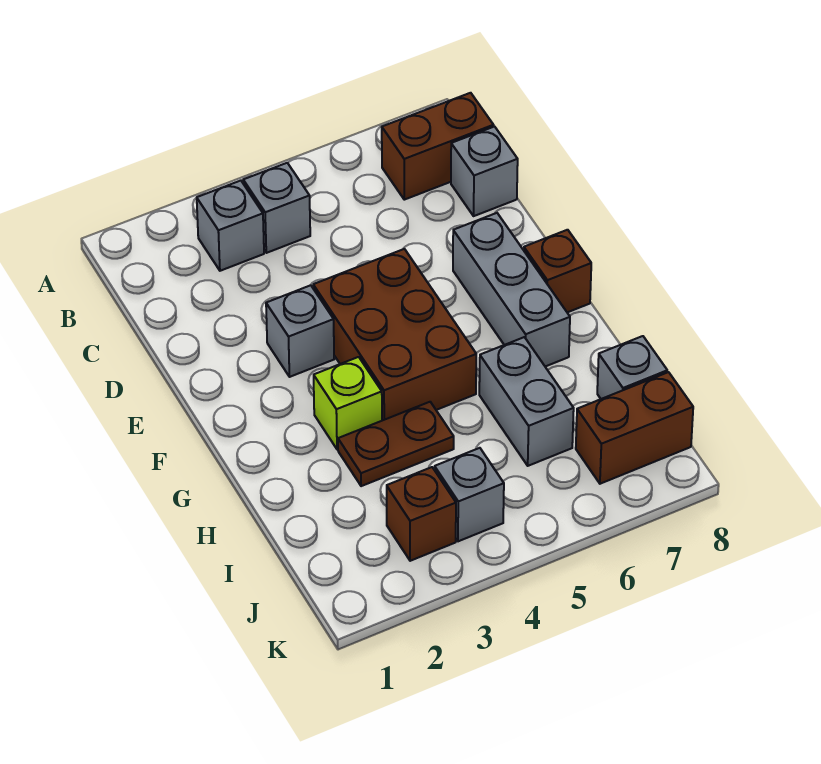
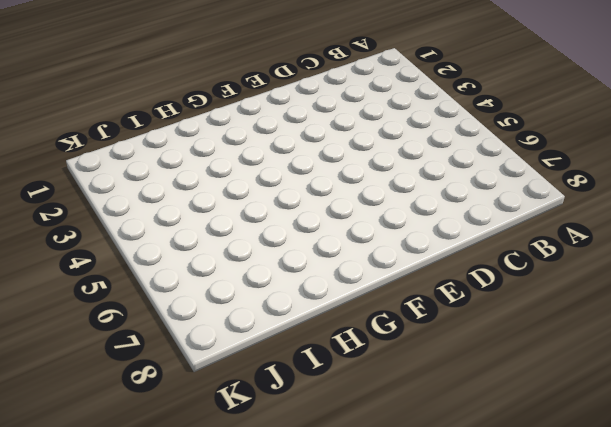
none -> grey 1x1 brick [197,181,264,271]
none -> grey 1x1 brick [243,163,310,253]
none -> brown 1x2 brick [382,93,494,200]

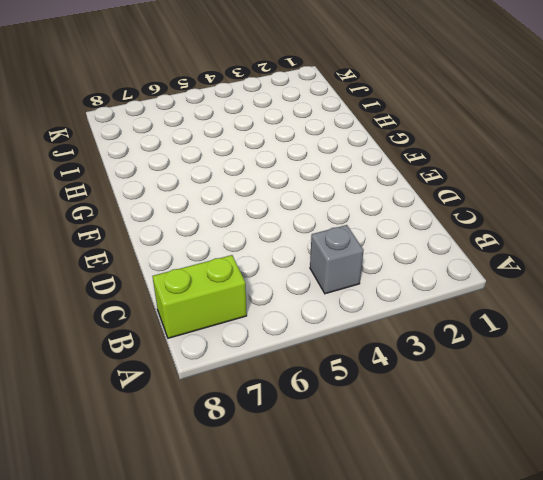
lime 1x2 brick [152,255,247,338] -> brown 1x2 brick [382,93,494,200]
none -> grey 1x1 brick [197,181,264,271]
none -> grey 1x1 brick [451,127,518,216]
none -> grey 1x1 brick [266,285,334,377]

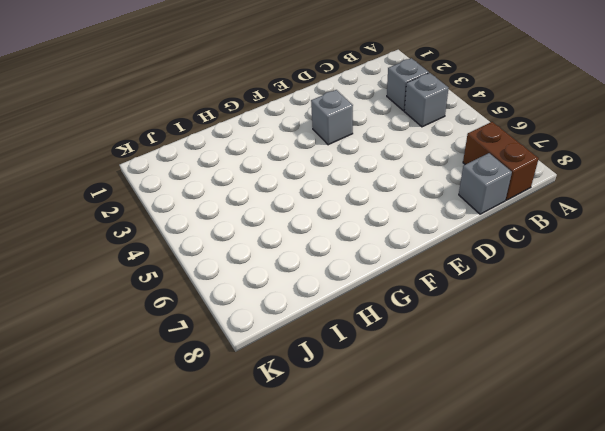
none -> brown 2x3 brick [313,249,476,421]
none -> grey 1x3 brick [453,213,570,367]
none -> brown 1x1 brick [524,230,591,312]

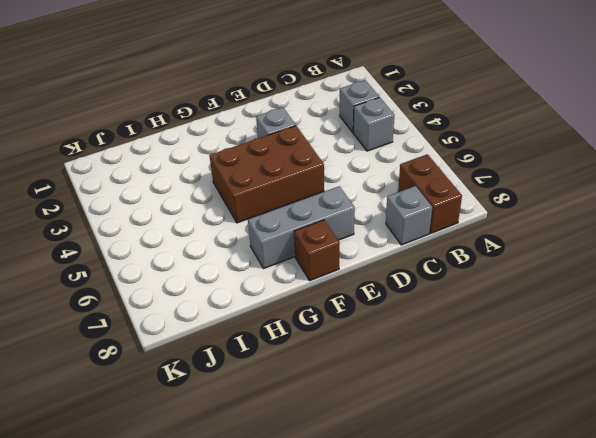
none -> lime 1x1 brick [314,357,382,449]
none -> brown 1x2 plate [338,402,454,486]
none -> grey 1x2 brick [479,337,574,466]

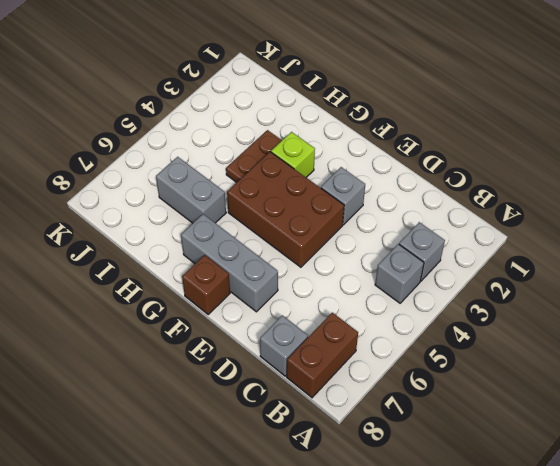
none -> grey 1x1 brick [597,336,667,399]
none -> brown 1x1 brick [387,467,456,561]
none -> grey 1x1 brick [435,448,504,541]

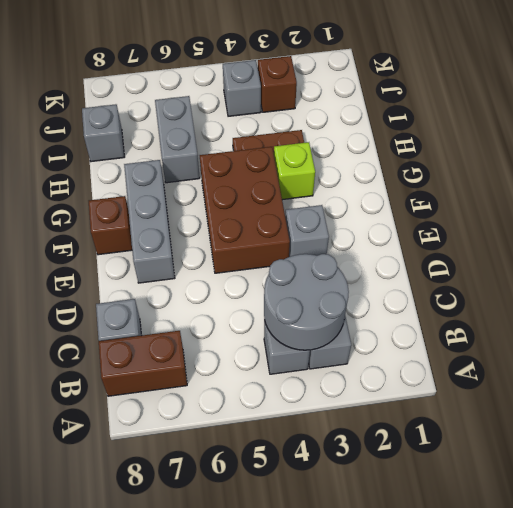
grey 2x2 round brick [264,254,349,350] -> none
none -> brown 1x2 brick [576,372,693,484]

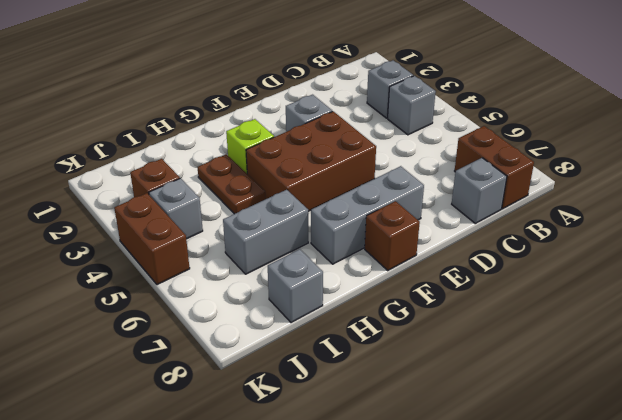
brown 1x2 brick [114,193,190,285] -> brown 1x2 brick moved to [576,372,693,484]

